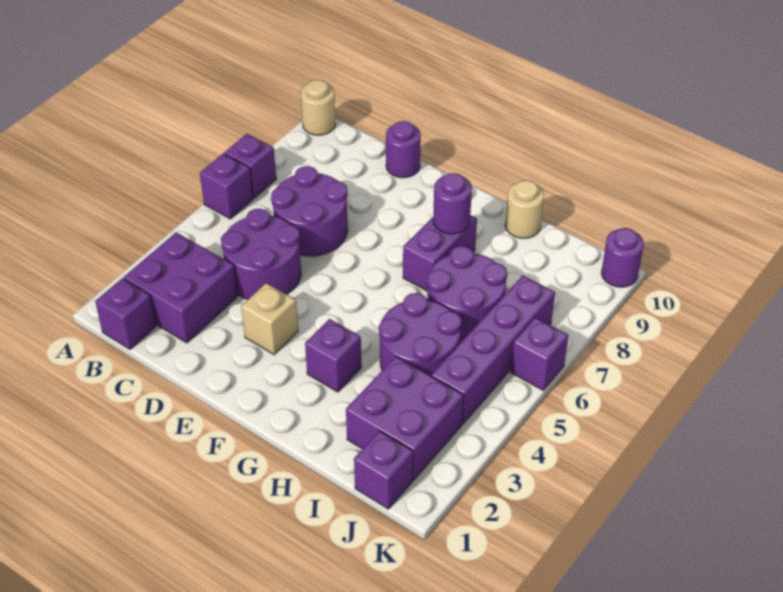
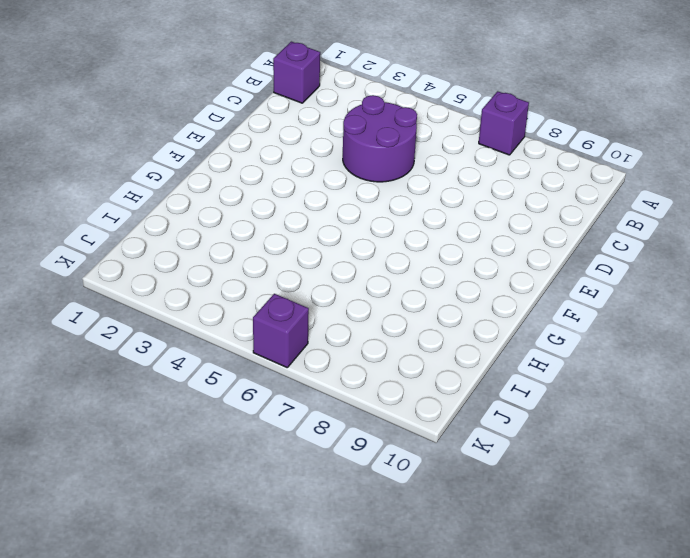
none -> purple 1x1 brick [200,154,253,219]
none -> tan 1x1 round brick [301,80,335,135]
none -> purple 2x2 brick [124,232,238,343]

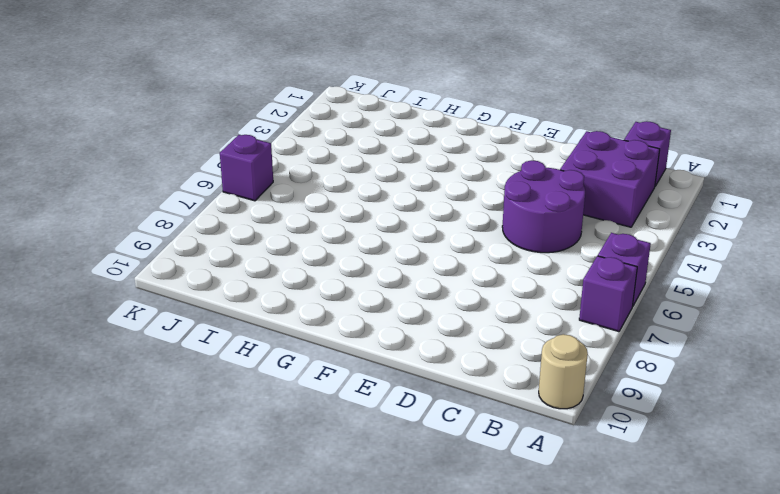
none -> purple 2x2 round brick [271,166,348,256]
none -> purple 1x1 round brick [386,121,421,178]
none -> tan 1x1 brick [241,283,298,354]

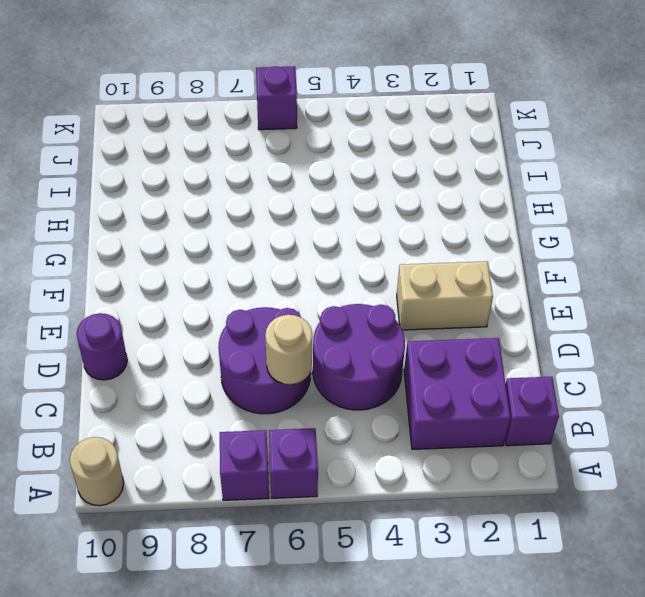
tan 1x1 round brick [265,315,312,384] -> tan 1x1 round brick moved to [505,180,544,238]
tan 1x2 brick [397,261,493,330] -> tan 1x1 brick [241,283,298,354]
none -> purple 1x1 brick [305,319,362,392]
none -> purple 1x2 brick [403,215,477,291]
none -> purple 2x2 round brick [379,293,462,376]

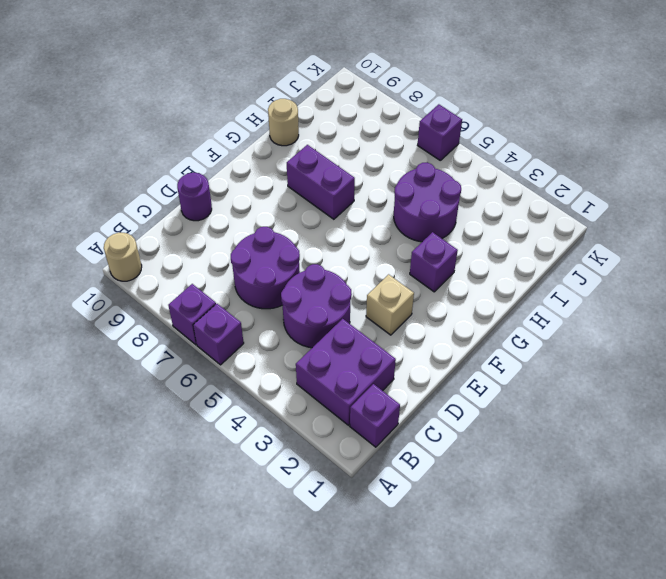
none -> purple 2x2 round brick [427,246,507,341]
none -> purple 2x2 brick [346,357,464,480]
none -> purple 1x1 brick [354,431,413,509]

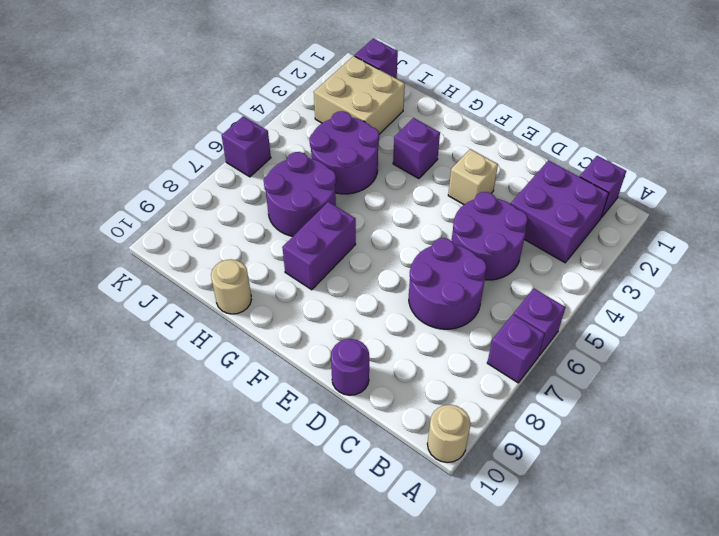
tan 2x2 brick [314,56,405,134] -> purple 2x2 brick [346,357,464,480]
none -> purple 1x4 brick [431,276,555,424]
none -> purple 1x1 round brick [601,228,644,287]
none -> purple 1x1 round brick [433,173,472,234]

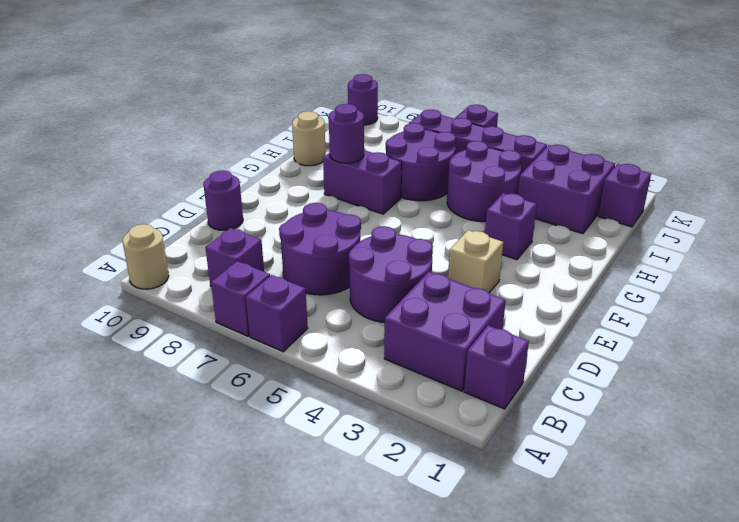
purple 1x1 brick [205,228,264,286] -> none

